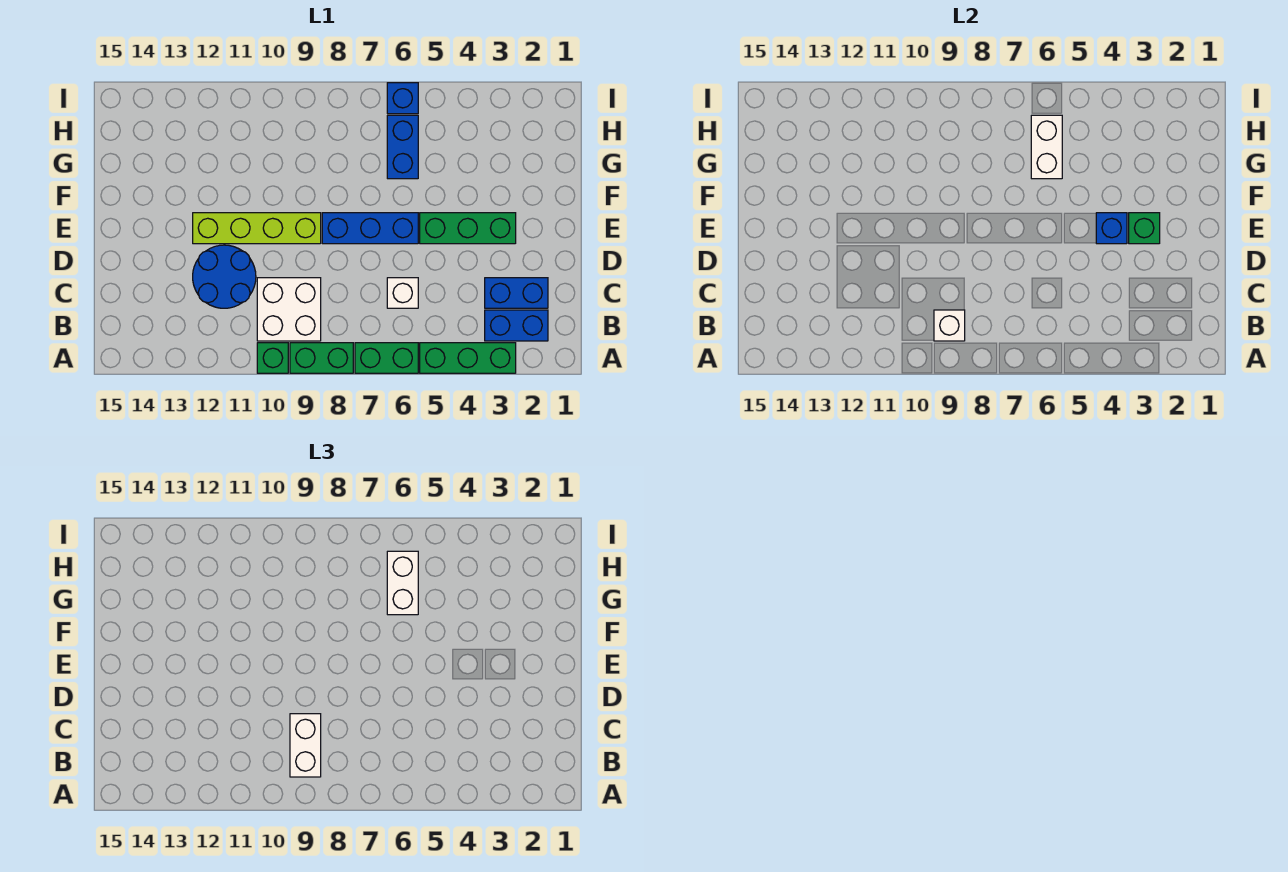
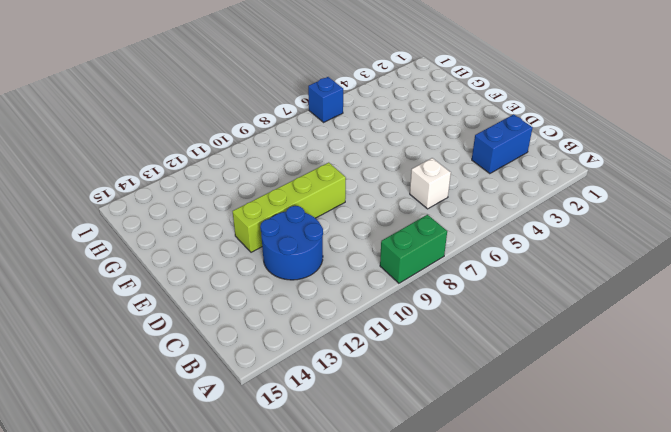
none -> green 1x3 brick [420,343,516,373]
none -> green 1x2 brick [355,343,418,373]
none -> green 1x1 brick [257,343,288,373]

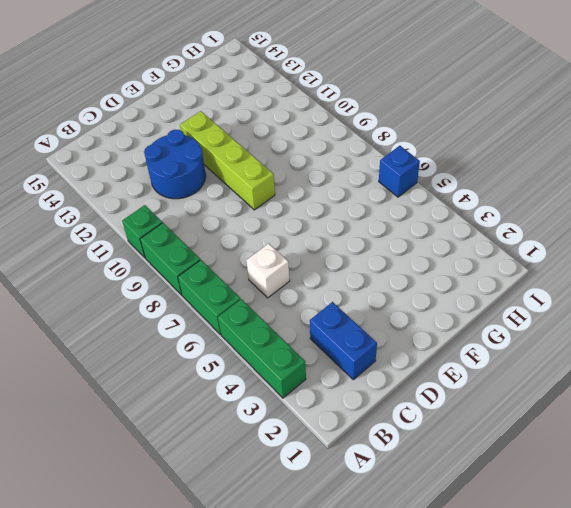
none -> blue 1x2 brick [485,310,548,341]
none -> white 2x2 brick [257,278,321,341]
none -> green 1x3 brick [420,213,516,244]

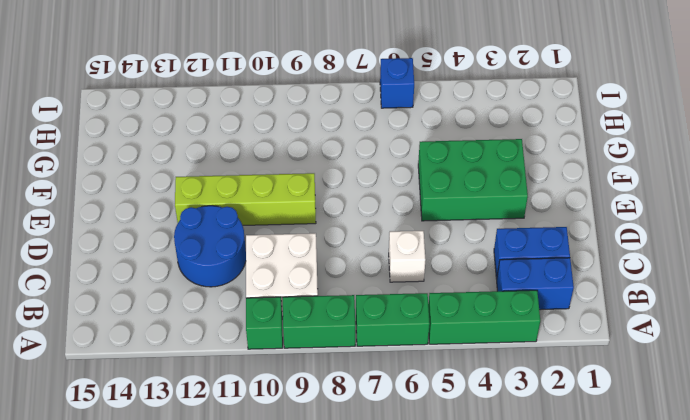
green 2x3 brick [418,139,528,221] -> green 1x3 brick [420,213,516,244]
none -> blue 1x3 brick [322,213,418,244]
none -> blue 1x2 brick [387,115,418,179]
none -> white 1x1 brick [934,310,965,341]

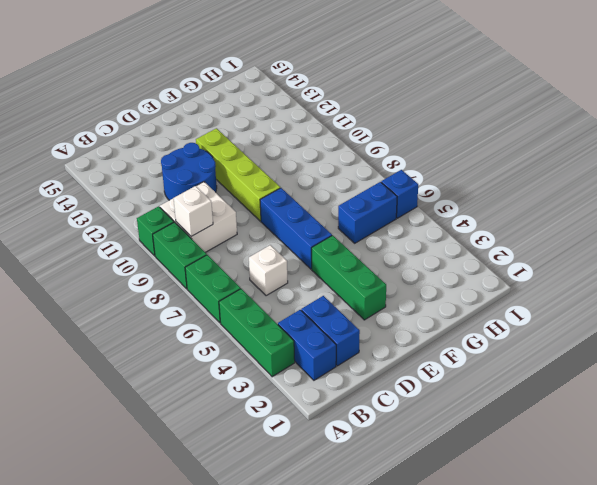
none -> green 1x1 brick [1129,213,1160,244]
none -> blue 1x1 brick [1096,213,1127,244]
none -> white 1x2 brick [1031,115,1062,179]

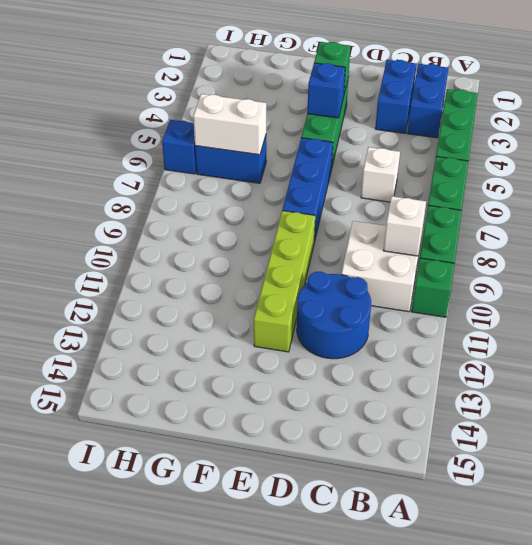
none -> white 1x2 brick [290,714,321,777]
none -> white 1x2 brick [387,551,418,615]

